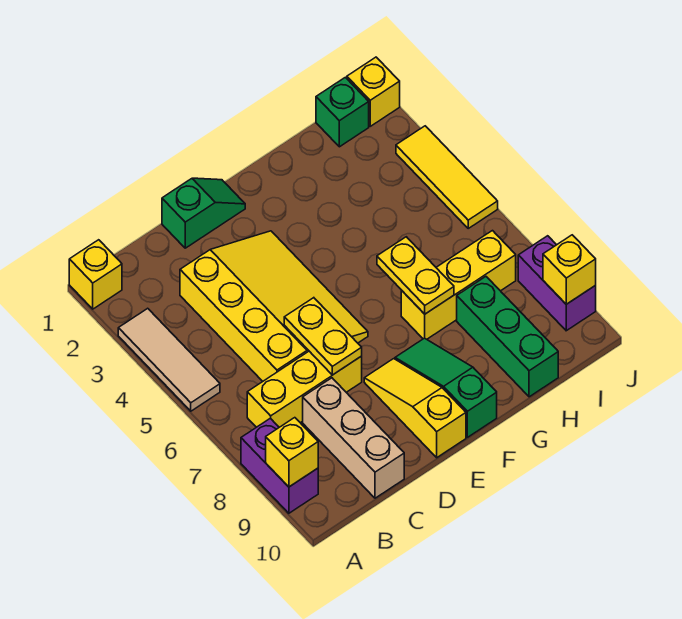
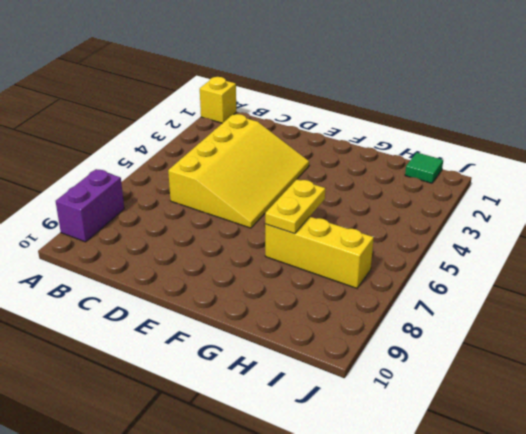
green 1x1 tile [405,153,443,183] -> green 1x1 brick [316,77,369,147]
none -> tan 1x3 tile [118,308,220,411]
none -> yellow 1x3 brick [247,351,362,427]
none -> tan 1x3 brick [303,378,404,498]

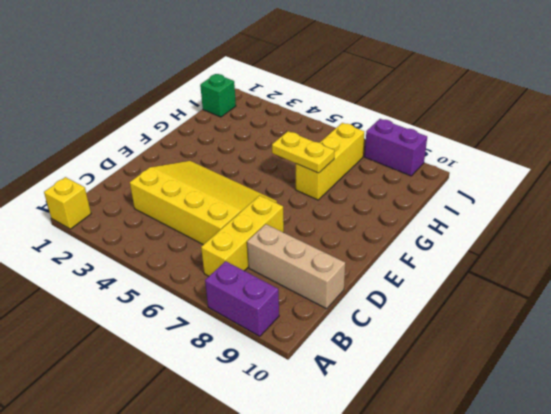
none -> tan 1x3 tile [118,308,220,411]
none -> green 1x2 slope [162,178,245,248]
none -> yellow 1x3 slope [364,359,466,458]

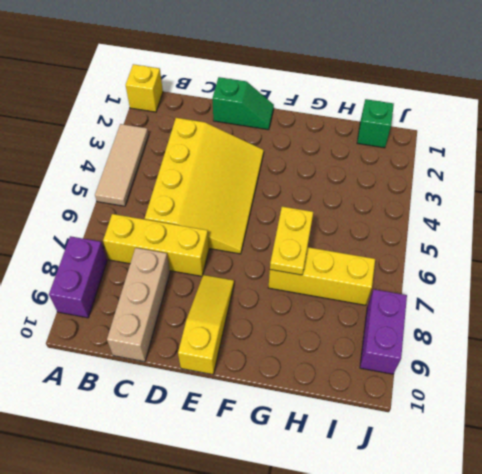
none -> green 1x3 slope [395,338,497,437]
none -> green 1x3 brick [457,277,558,397]
none -> yellow 1x1 brick [347,57,400,126]

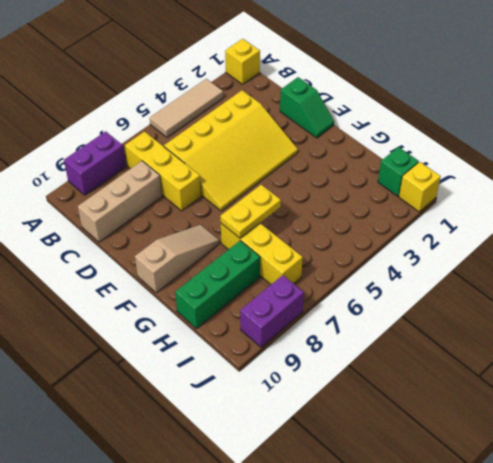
tan 1x3 slope [135,225,219,293] -> green 1x3 slope [395,338,497,437]
none -> yellow 1x3 slope [364,359,466,458]
none -> yellow 1x3 tile [396,126,498,228]
none -> yellow 1x1 brick [266,418,318,487]

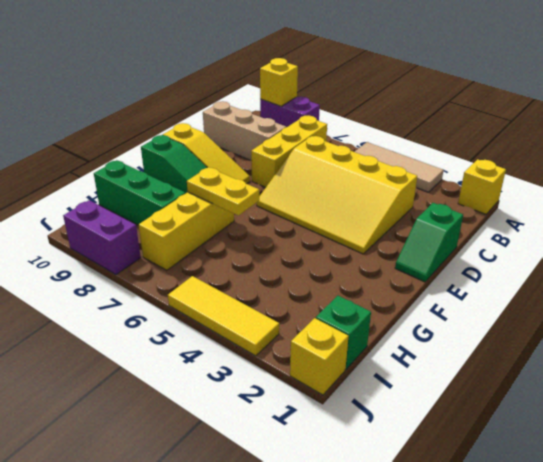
none -> yellow 1x2 plate [284,298,362,375]
none -> yellow 1x1 brick [543,235,596,304]

